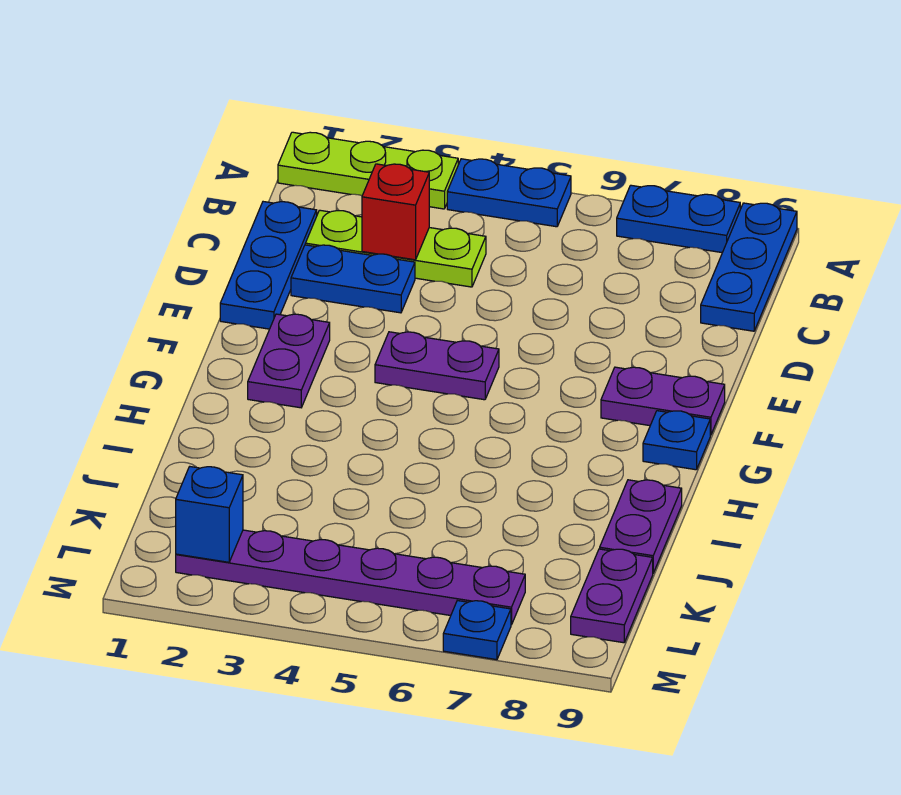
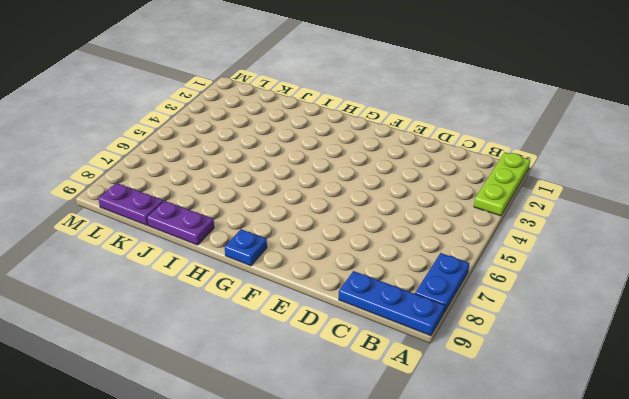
none -> blue 1x2 plate [447,159,571,227]
none -> blue 1x3 plate [220,202,317,329]
none -> lime 1x3 plate [305,210,486,287]

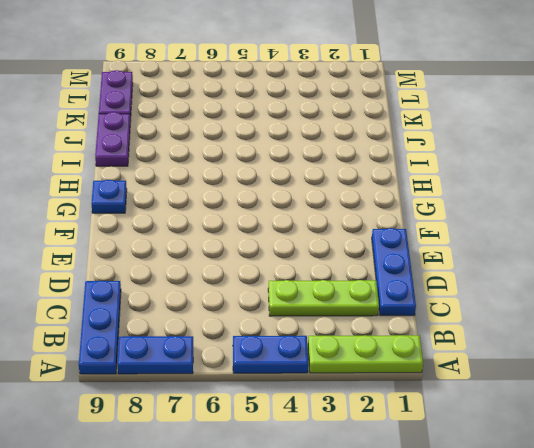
none -> blue 1x2 plate [291,245,415,313]
none -> purple 1x2 plate [248,314,330,408]
none -> purple 1x2 plate [375,332,499,400]

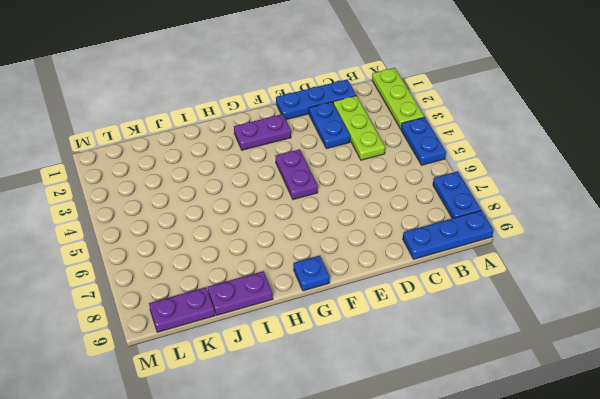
none -> purple 1x2 plate [601,367,725,435]
none -> purple 1x6 plate [176,530,525,625]
none -> blue 1x1 plate [443,601,511,660]

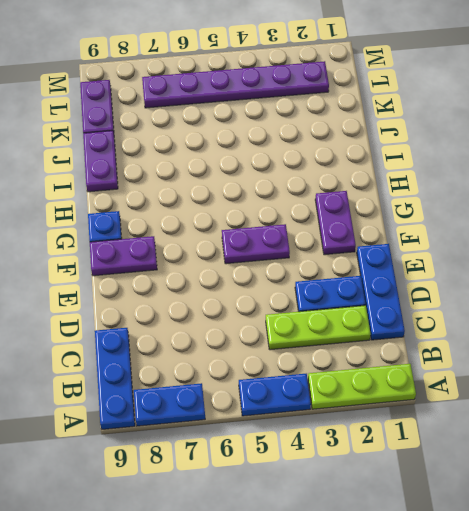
none -> blue 1x1 plate [443,601,511,660]
none -> red 1x1 brick [362,164,429,260]
none -> blue 1x1 brick [176,467,243,562]

